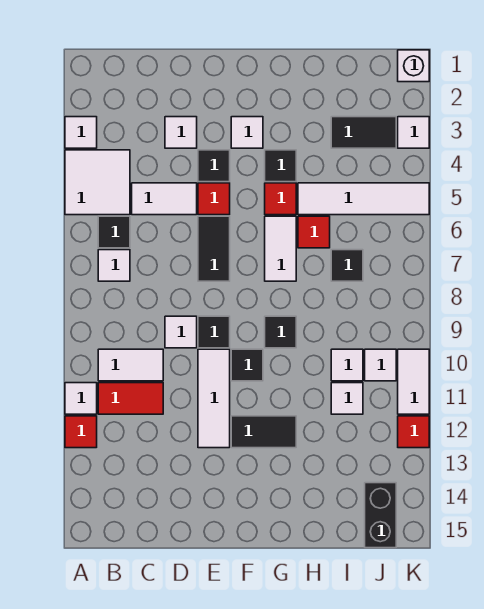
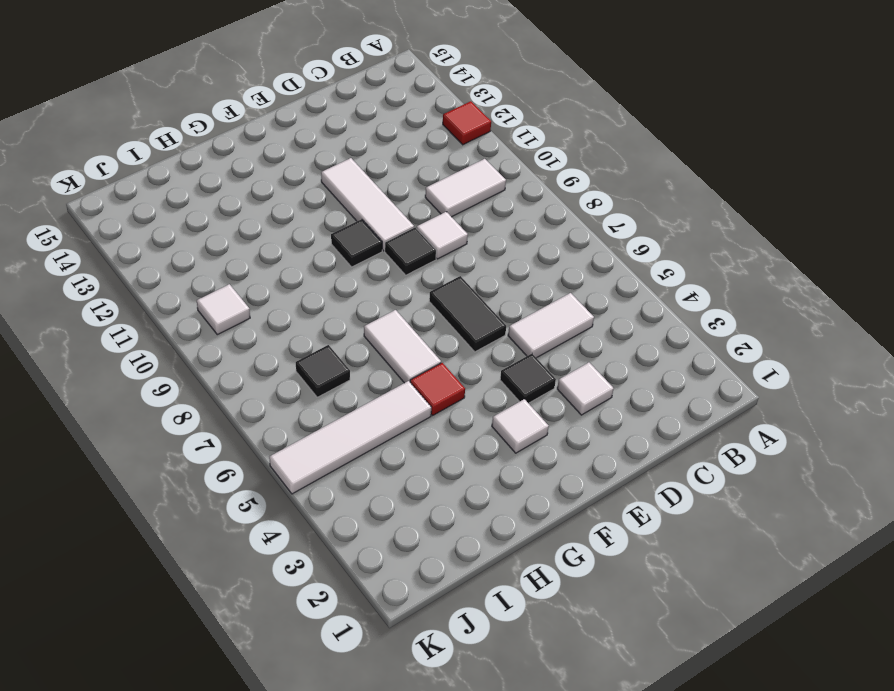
none -> white 1x1 tile [65,117,97,148]
none -> white 2x2 tile [65,150,130,215]
none -> white 1x1 tile [65,383,97,414]
none -> black 1x1 tile [98,216,130,248]

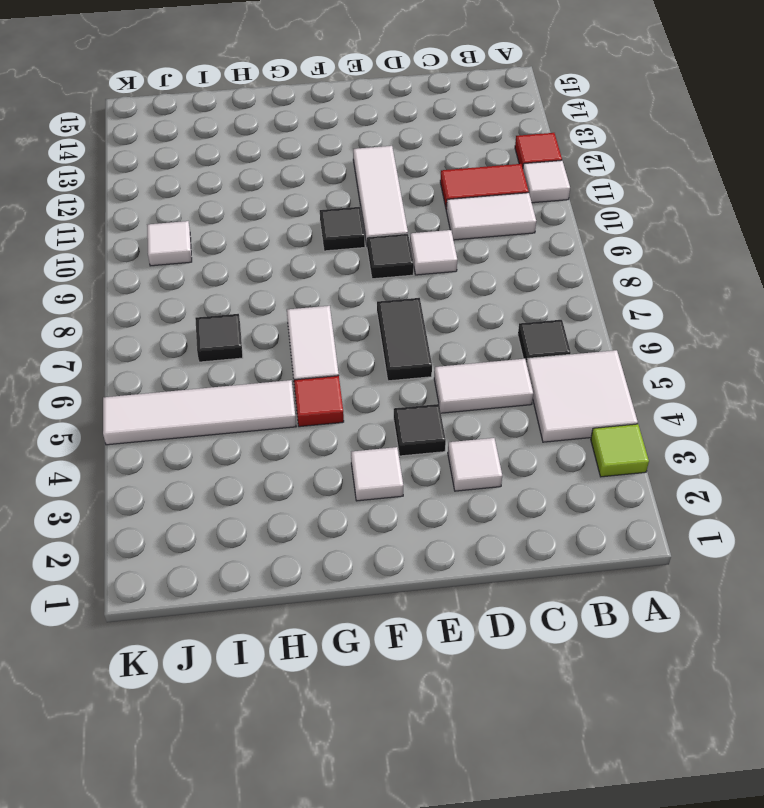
lime 1x1 tile [591,424,649,477] -> white 1x1 tile [65,117,97,148]
none -> white 1x1 tile [98,250,130,281]
none -> red 1x1 tile [198,183,230,215]
none -> black 1x2 tile [231,416,296,448]
none -> black 1x1 tile [265,150,296,182]

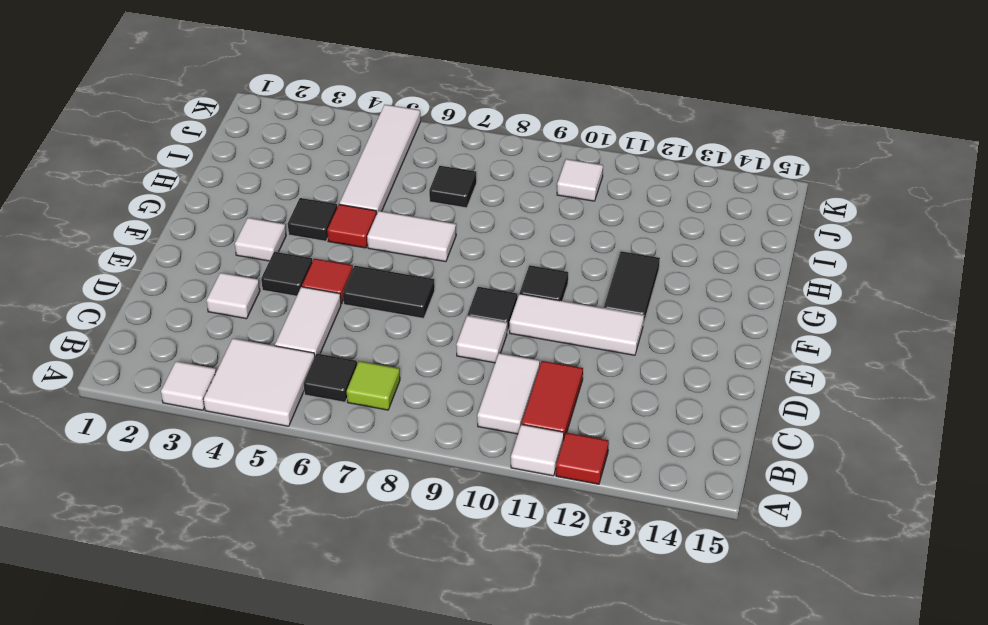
lime 1x1 tile [347,361,400,410] -> white 1x1 tile [98,250,130,281]
none -> black 1x1 tile [265,316,296,348]
none -> red 1x1 tile [298,216,330,248]
none -> black 1x2 tile [331,117,396,148]
none -> white 1x1 tile [331,349,363,381]

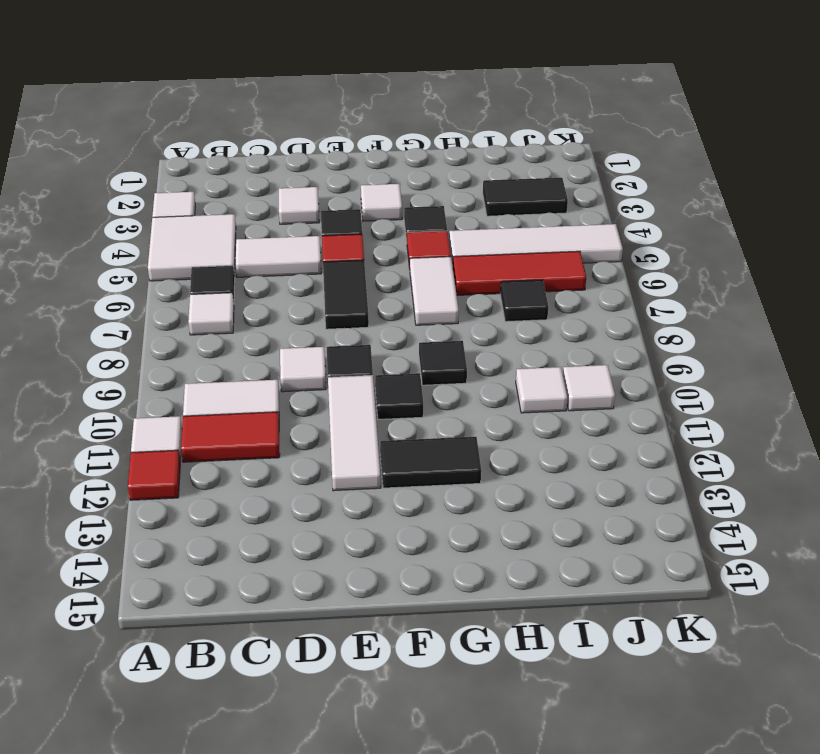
red 1x3 tile [453,251,586,295] -> red 1x1 tile [298,216,330,248]
none -> white 1x1 tile [331,383,363,414]
none -> black 1x2 brick [365,483,396,548]
none -> white 1x1 brick [398,50,429,82]
none -> white 1x1 tile [398,117,429,148]

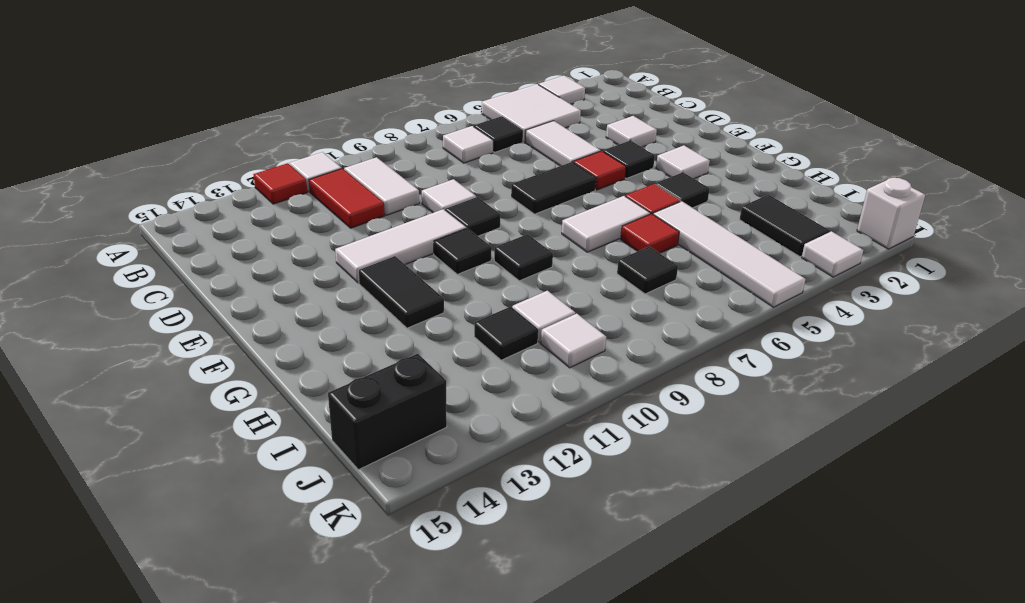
black 1x1 tile [474,307,538,360] -> white 1x1 tile [331,383,363,414]
none -> white 1x2 tile [398,349,429,414]
none -> red 1x1 tile [398,416,429,448]

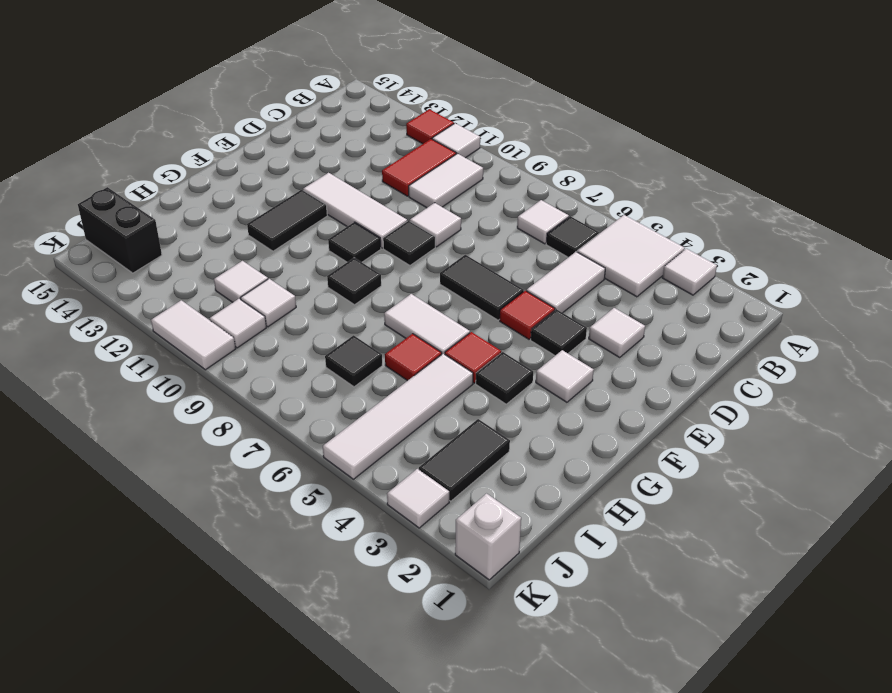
none -> red 1x1 tile [398,416,429,448]

